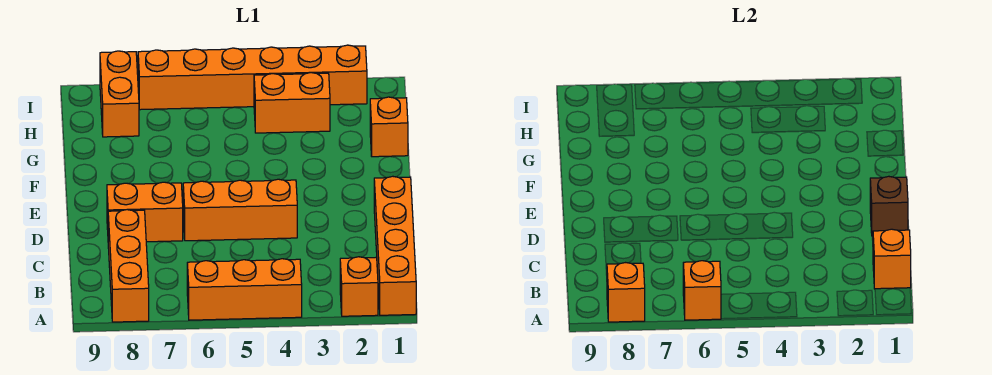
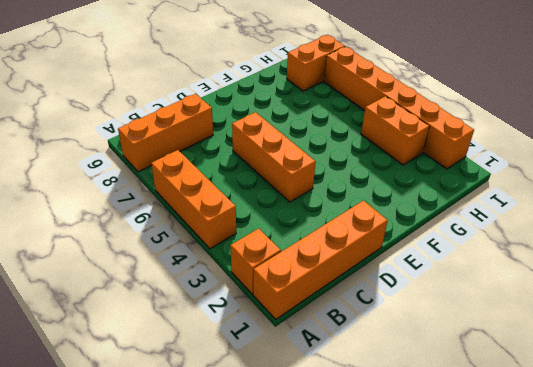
none -> orange 1x2 brick [107,182,183,242]
none -> orange 1x1 brick [370,97,408,157]
none -> orange 1x1 brick [683,261,721,320]

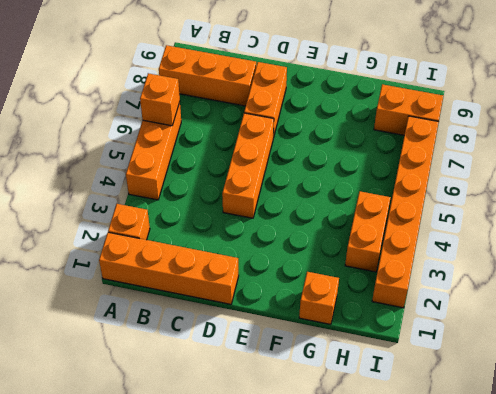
none -> orange 1x1 brick [607,263,645,322]
none -> orange 1x1 brick [873,229,911,289]
none -> brown 1x1 brick [870,176,908,236]

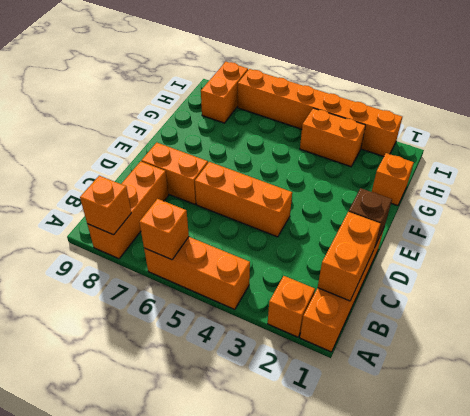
orange 1x2 brick [318,212,381,301] -> orange 1x1 brick [873,229,911,289]

